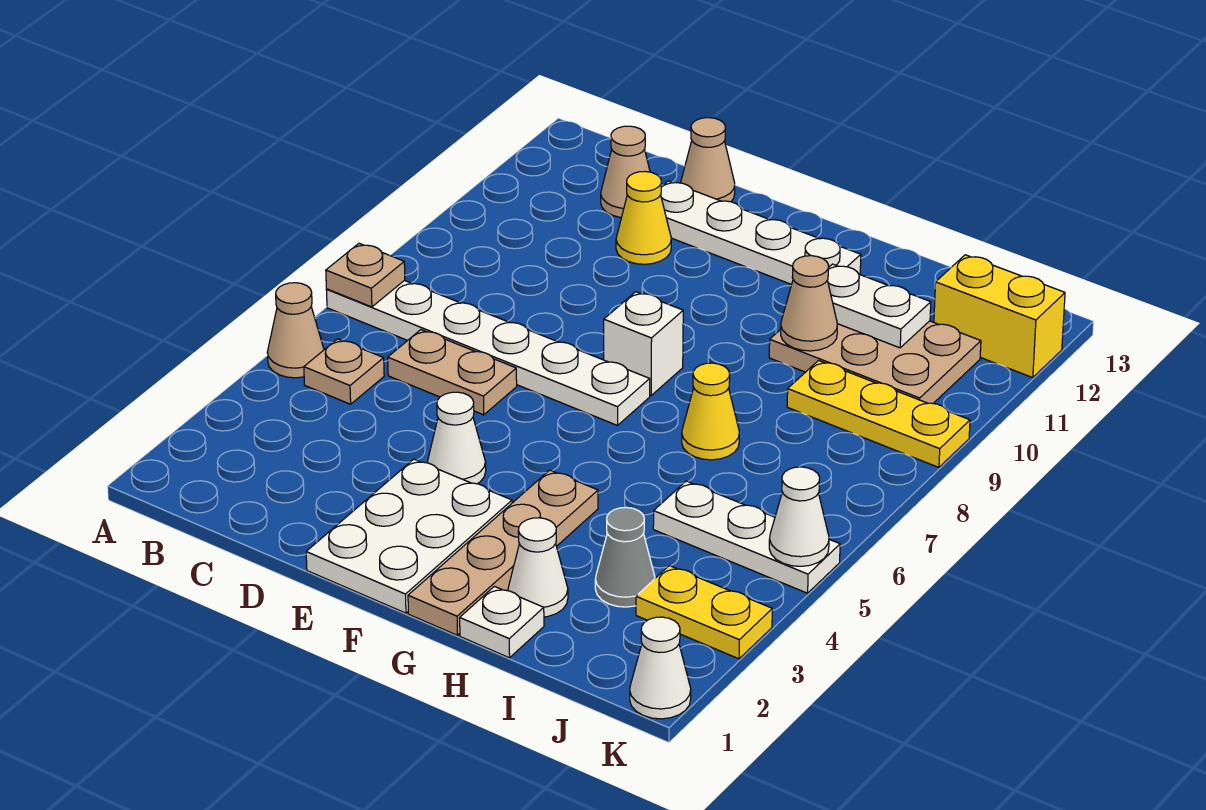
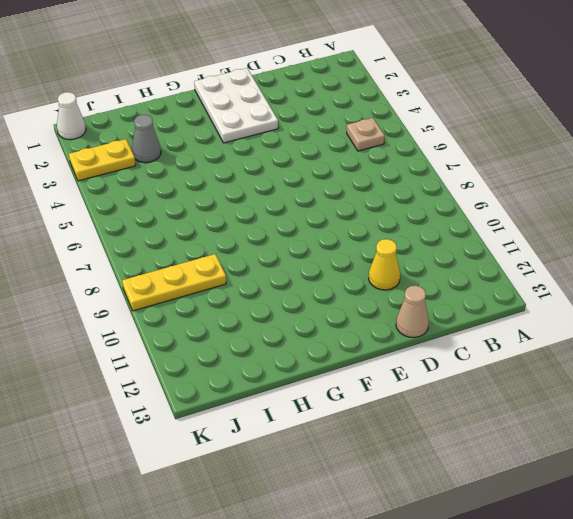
none -> tan 1x1 cone [267,283,324,378]
none -> white 1x6 plate [326,280,650,425]
none -> tan 1x2 plate [388,330,517,415]

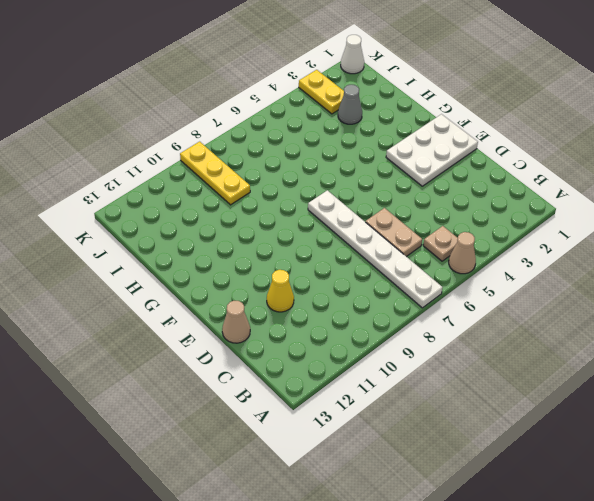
none -> tan 1x1 cone [601,126,650,218]
none -> white 1x4 plate [661,181,861,285]
none -> white 1x1 cone [427,392,486,484]

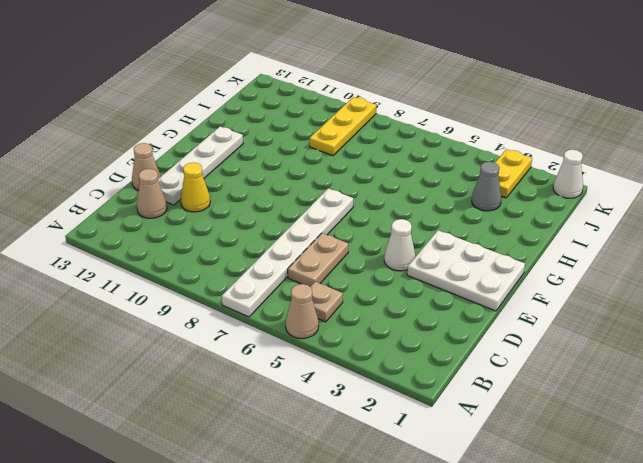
none -> white 1x1 brick [604,292,683,396]
none -> tan 1x4 plate [408,470,598,635]
none -> white 1x1 plate [460,586,544,658]

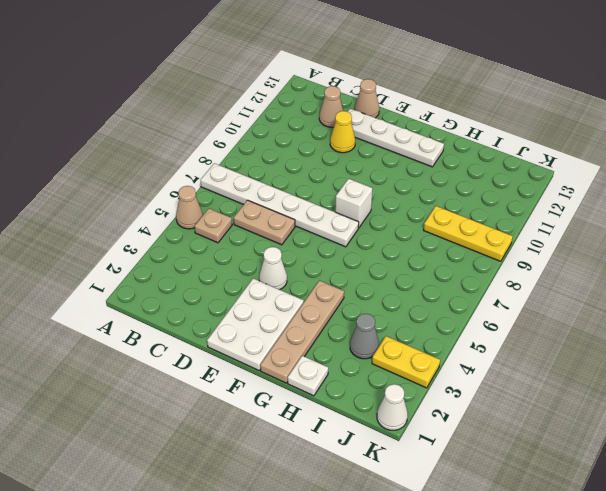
none -> white 1x1 cone [508,518,568,617]
none -> yellow 1x1 cone [682,363,739,460]
none -> tan 2x3 plate [769,321,981,403]

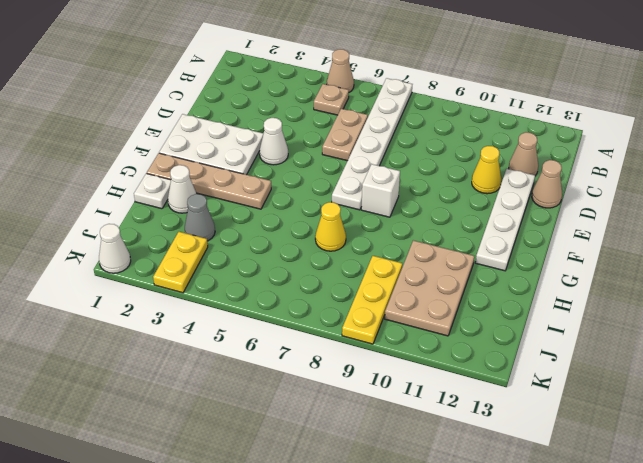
none -> white 1x3 plate [653,481,840,593]
none -> yellow 1x2 brick [934,255,1065,378]
none -> tan 1x1 plate [326,243,405,307]

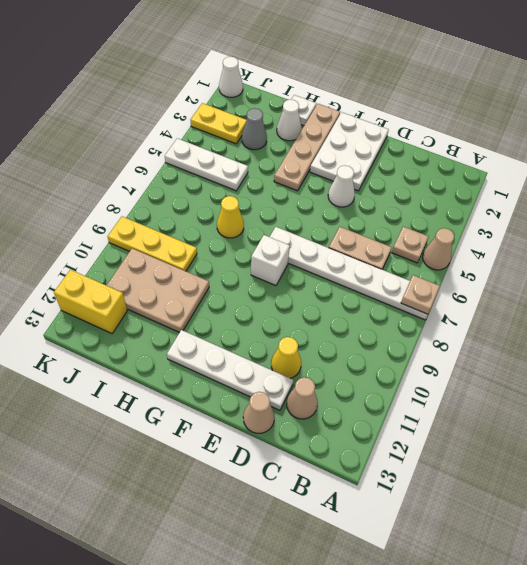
none -> tan 1x1 cone [781,256,837,351]
none -> white 1x2 plate [828,264,931,348]
none -> white 1x1 cone [769,467,829,566]

